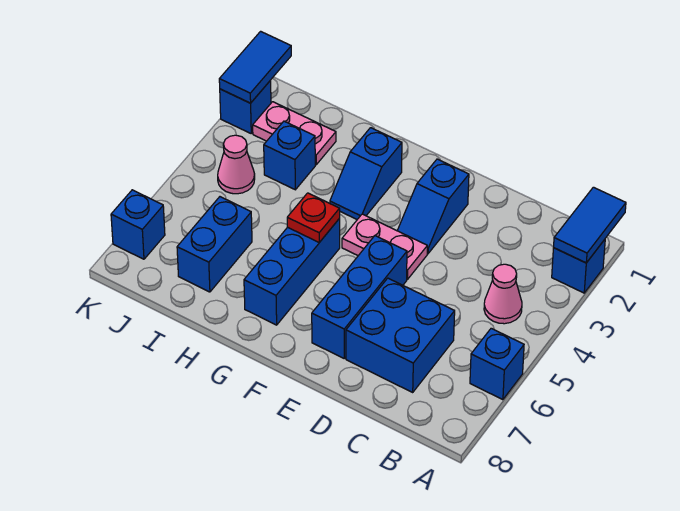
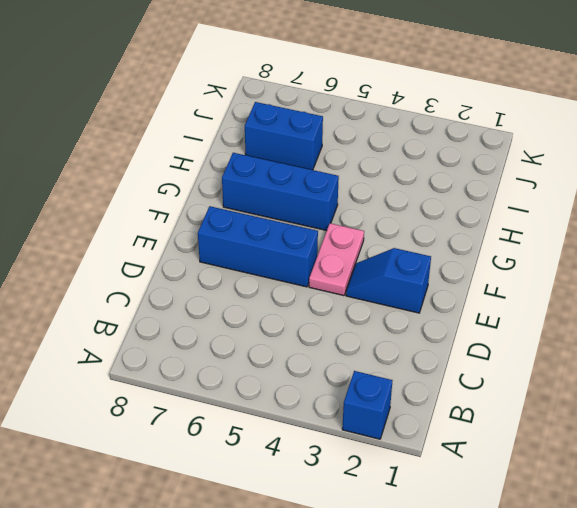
none -> blue 1x1 brick [470,328,524,400]
none -> pink 1x1 cone [484,264,522,324]
none -> blue 2x2 brick [346,278,455,392]

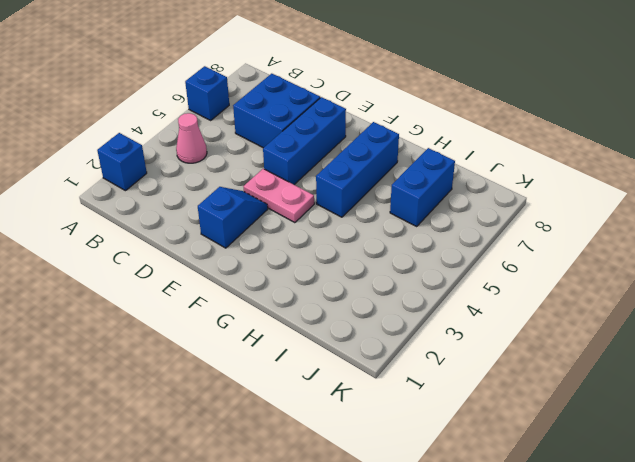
none -> blue 1x2 slope [330,128,402,219]
none -> pink 1x2 plate [253,102,336,165]
none -> blue 1x1 brick [264,121,315,190]

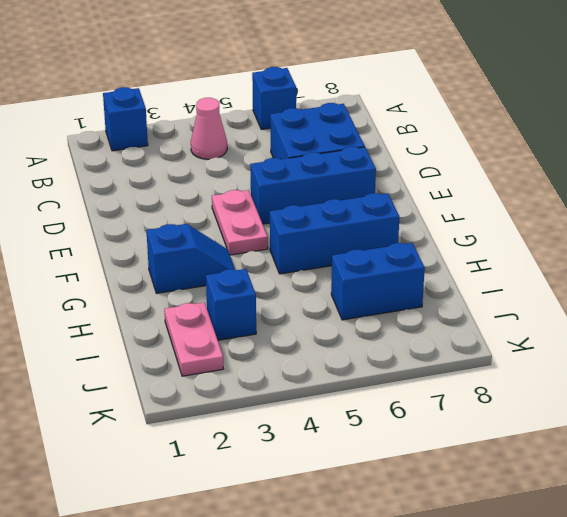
none -> blue 1x2 slope [397,159,469,254]
none -> pink 1x1 cone [218,135,255,194]
none -> blue 1x1 brick [220,81,271,133]

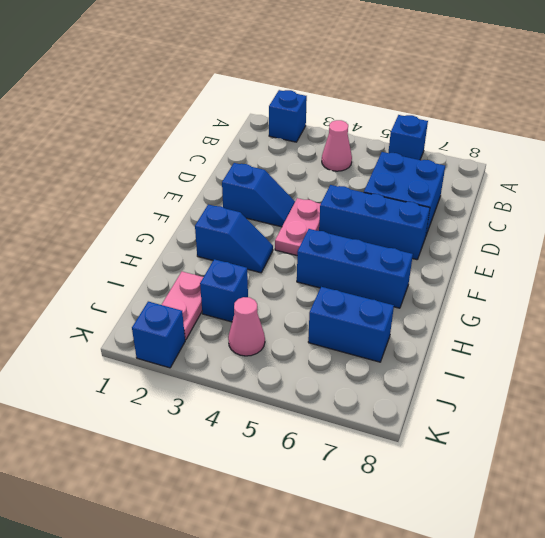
none -> blue 1x1 brick [111,190,165,259]
none -> blue 1x2 tile [554,187,626,263]
none -> red 1x1 plate [287,193,340,242]

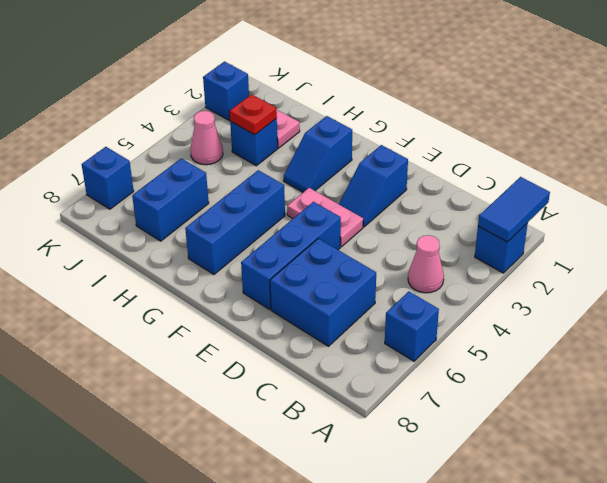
red 1x1 plate [230,94,277,135] -> red 1x1 plate moved to [287,193,340,242]
none -> blue 1x2 tile [219,31,291,103]

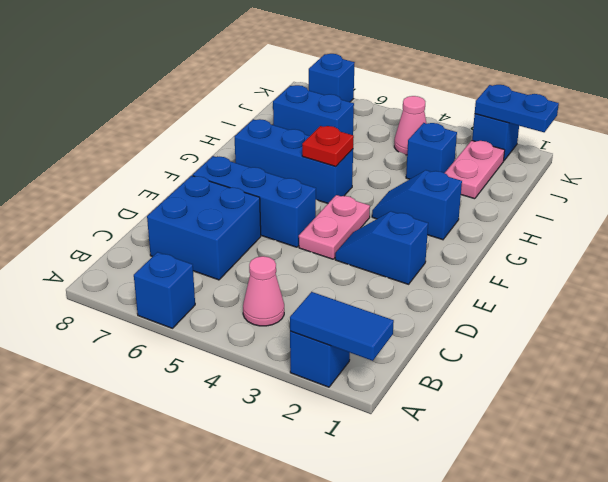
blue 1x2 plate [475,85,559,132] -> blue 1x2 tile [219,31,291,103]

